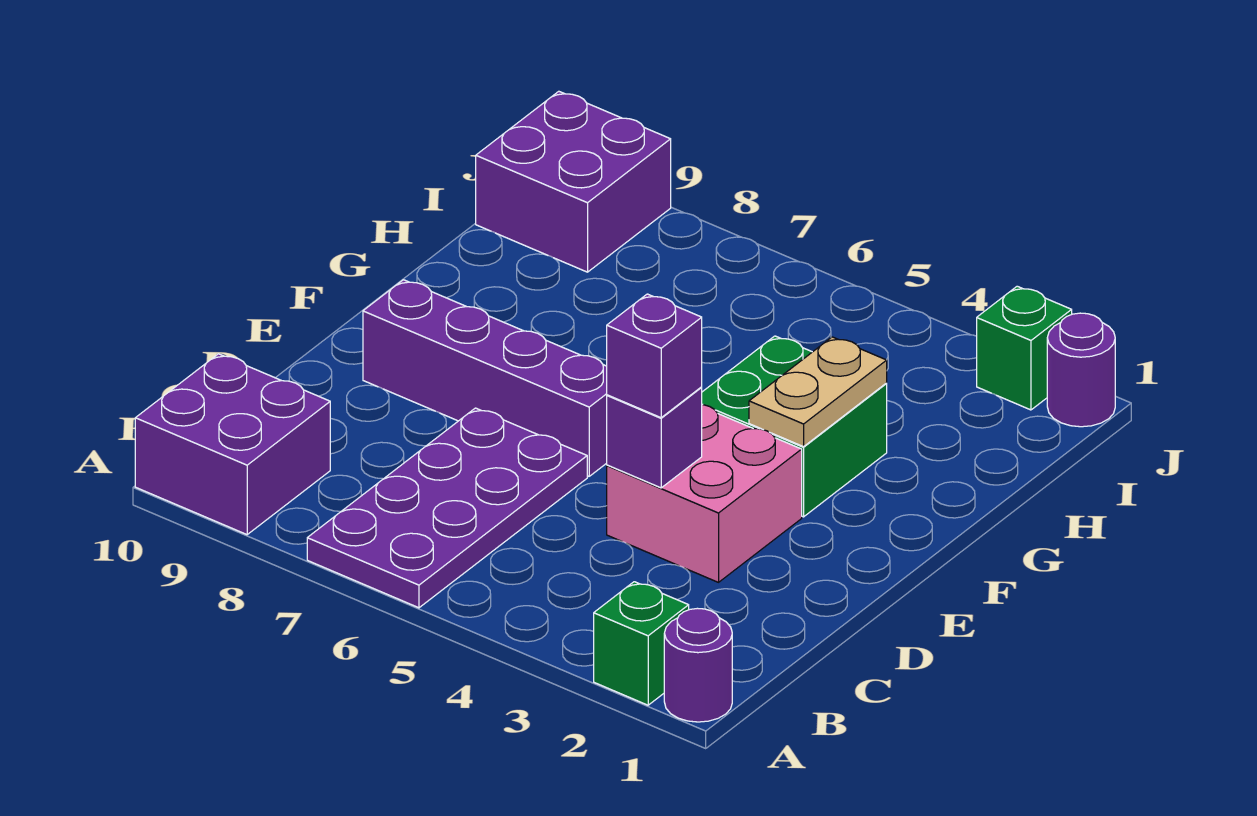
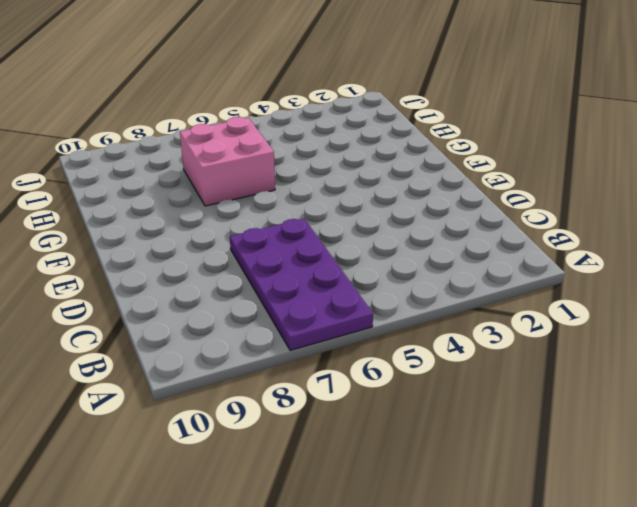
pink 2x2 brick [180,117,275,206] -> pink 2x2 brick moved to [607,405,802,582]
none -> purple 1x1 round brick [664,608,732,722]
none -> green 1x1 brick [594,582,689,705]
none -> purple 2x2 brick [135,354,330,535]

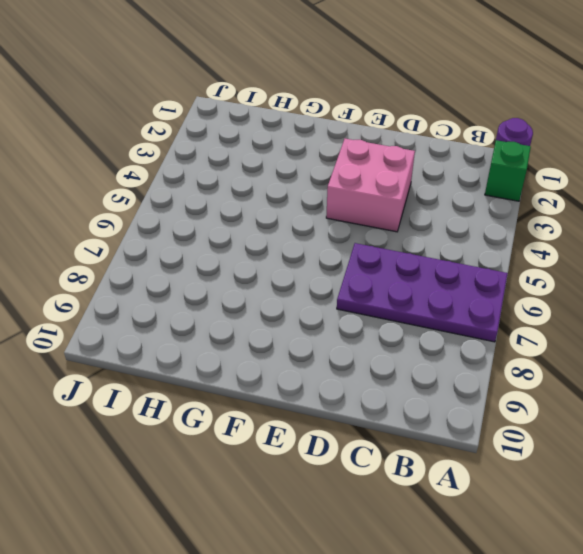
none -> purple 2x2 brick [135,354,330,535]
none -> purple 1x4 brick [363,280,607,476]
none -> green 2x2 brick [702,336,887,517]

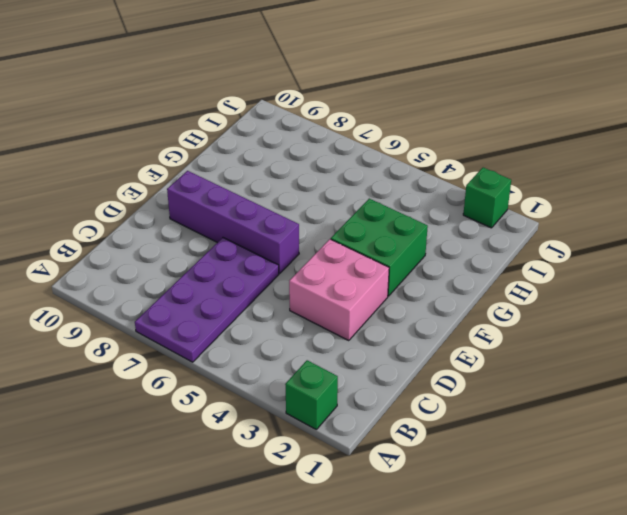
none -> purple 1x1 round brick [664,608,732,722]
none -> purple 2x2 brick [135,354,330,535]
none -> purple 2x2 brick [476,91,671,272]

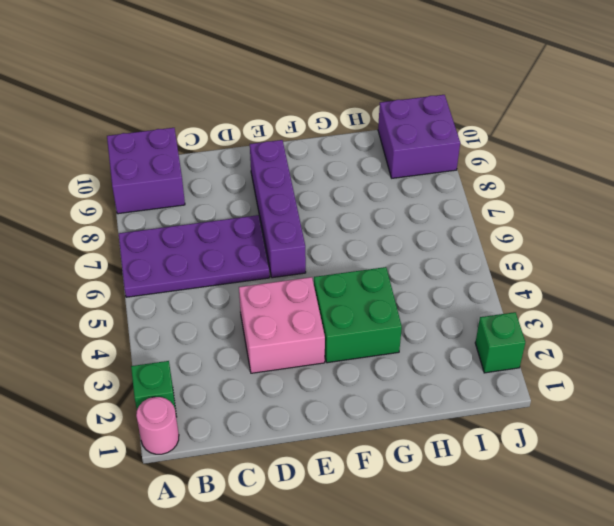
pink 1x1 round brick [136,397,179,454] -> purple 1x1 round brick [664,608,732,722]
none -> purple 1x1 round brick [1047,313,1115,427]
none -> purple 1x1 brick [607,388,702,488]
none -> tan 1x2 plate [749,337,887,447]

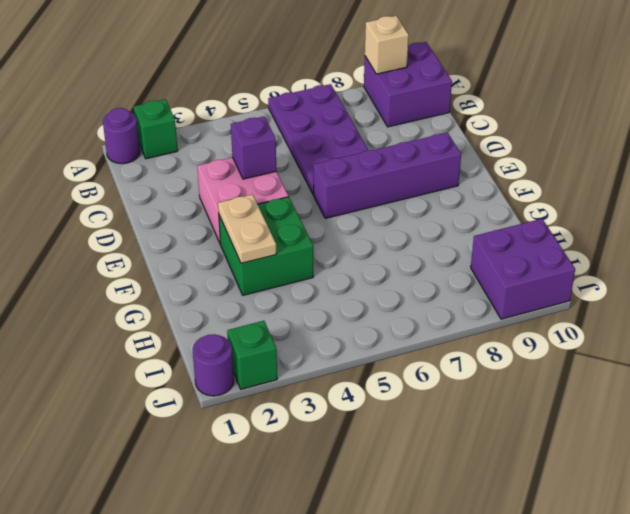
tan 1x1 brick [365,16,409,74] -> none
none -> purple 1x1 brick [607,294,702,418]

